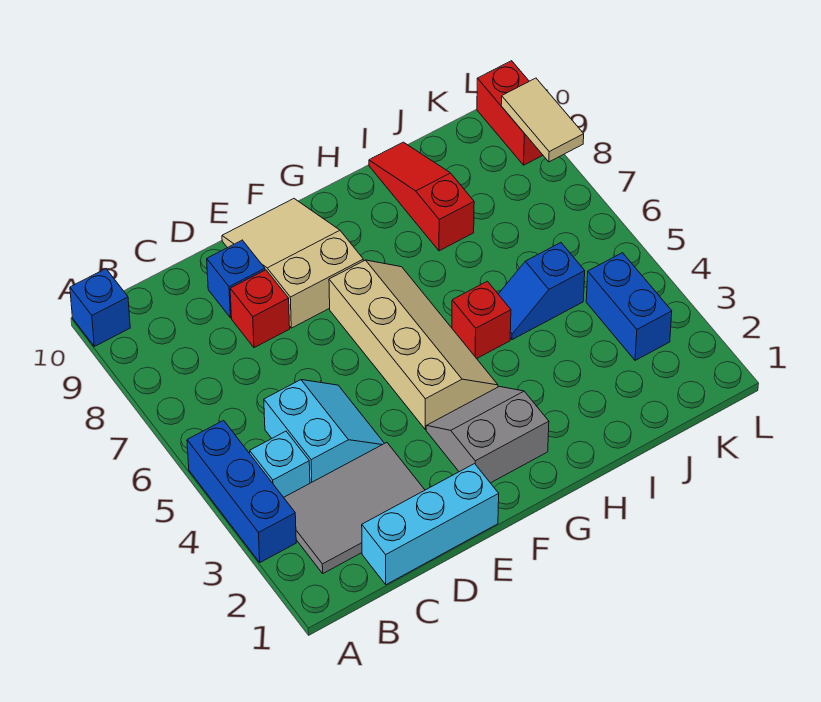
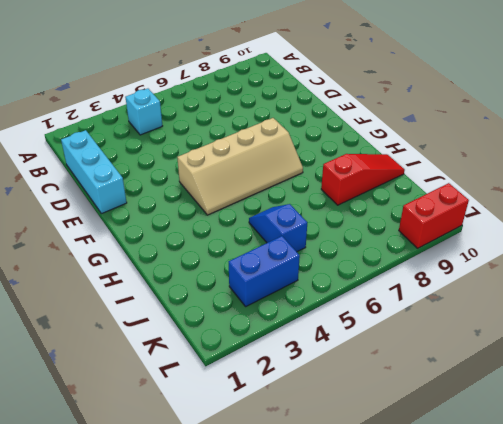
none -> blue 1x3 brick [187,420,296,562]
none -> blue 1x1 brick [70,269,130,346]
none -> grey 2x3 tile [284,442,425,573]

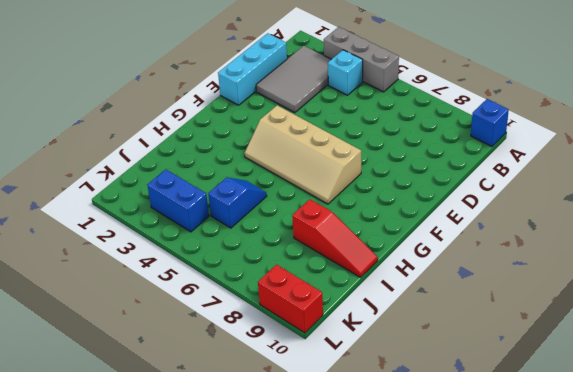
grey 1x3 brick [324,27,399,92] -> blue 1x3 brick [187,420,296,562]
none -> cyan 2x2 slope [264,380,384,483]
none -> red 1x1 brick [230,270,290,348]
none -> blue 1x1 brick [207,240,265,318]

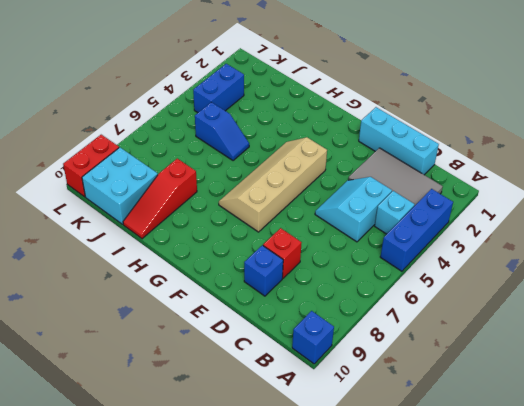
cyan 2x2 brick [82,148,158,224] -> none
none -> tan 2x3 slope [222,199,363,328]
none -> grey 2x2 slope [426,387,549,483]
none -> red 1x1 brick [452,281,511,359]

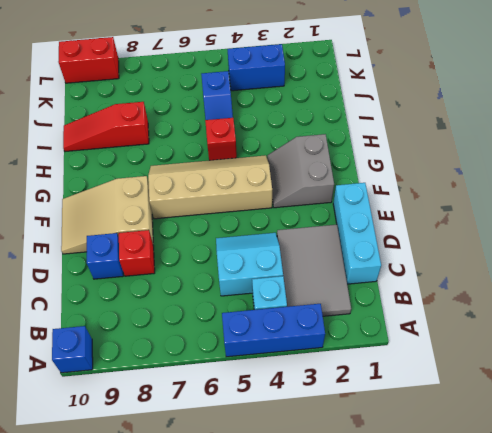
none -> tan 1x2 tile [501,78,584,162]

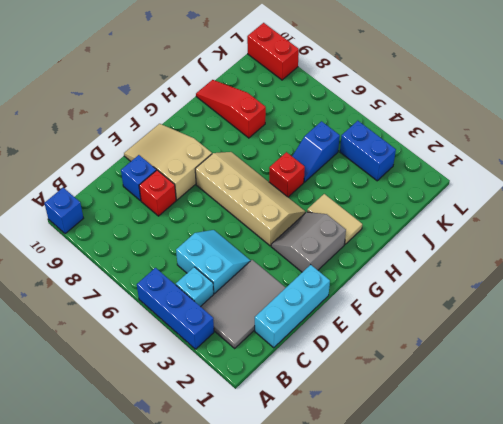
tan 1x2 tile [307,194,362,244] -> tan 1x2 tile moved to [501,78,584,162]

